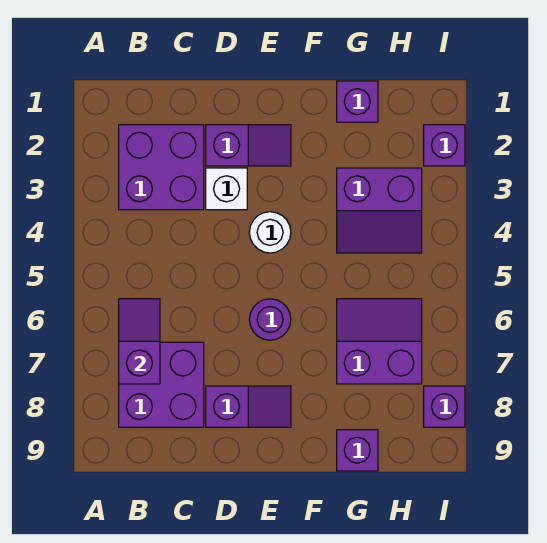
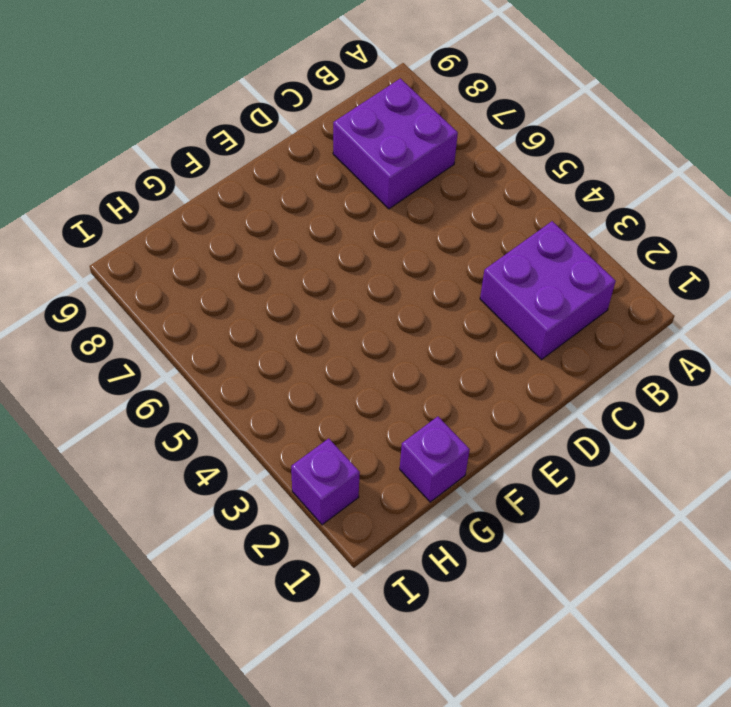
none -> purple 1x2 slope [206,125,291,166]
none -> white 1x1 brick [206,168,247,210]
none -> purple 1x2 slope [206,386,291,427]

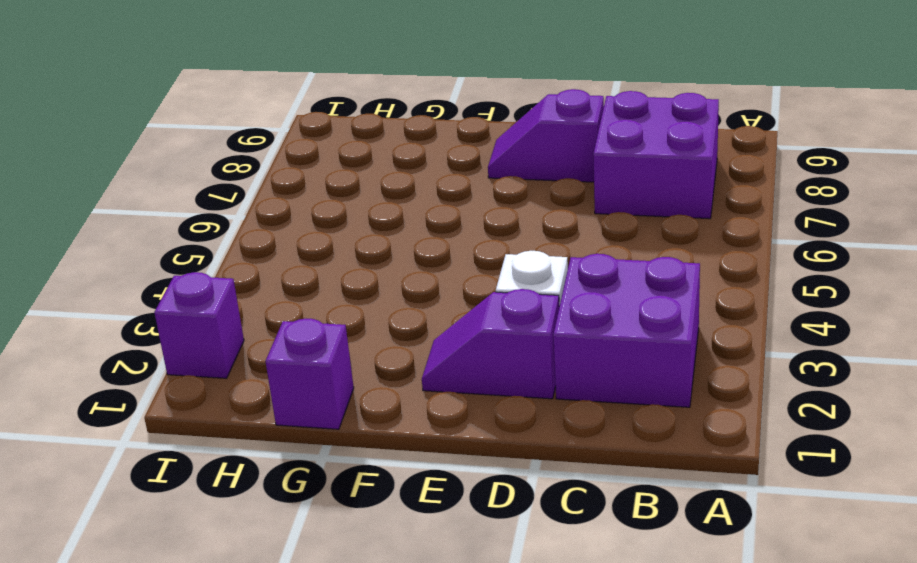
none -> white 1x1 round brick [249,212,291,253]
none -> purple 1x1 round brick [249,299,291,340]
none -> purple 2x2 slope [337,168,422,253]

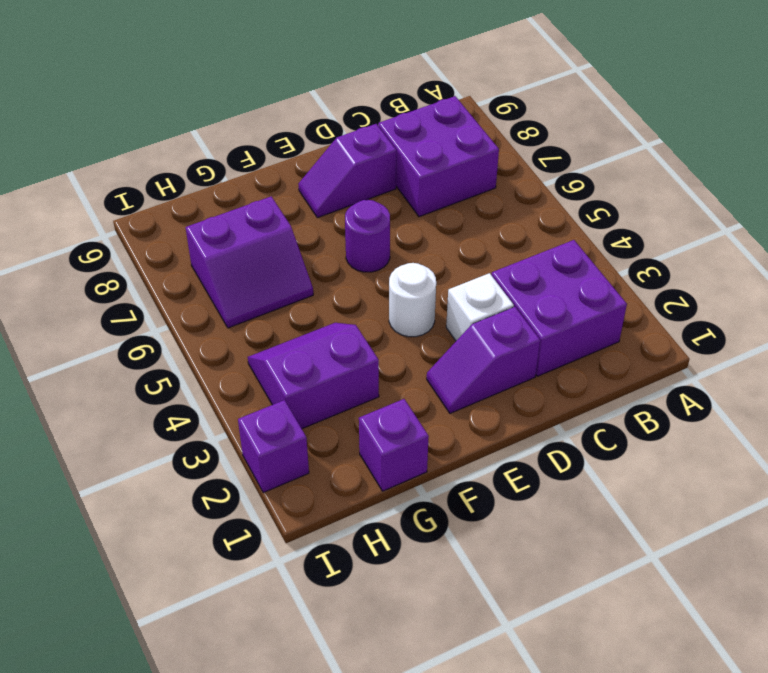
none -> purple 1x1 brick [337,430,378,471]
none -> purple 1x1 brick [424,386,465,427]
none -> purple 1x2 slope [119,299,160,384]

